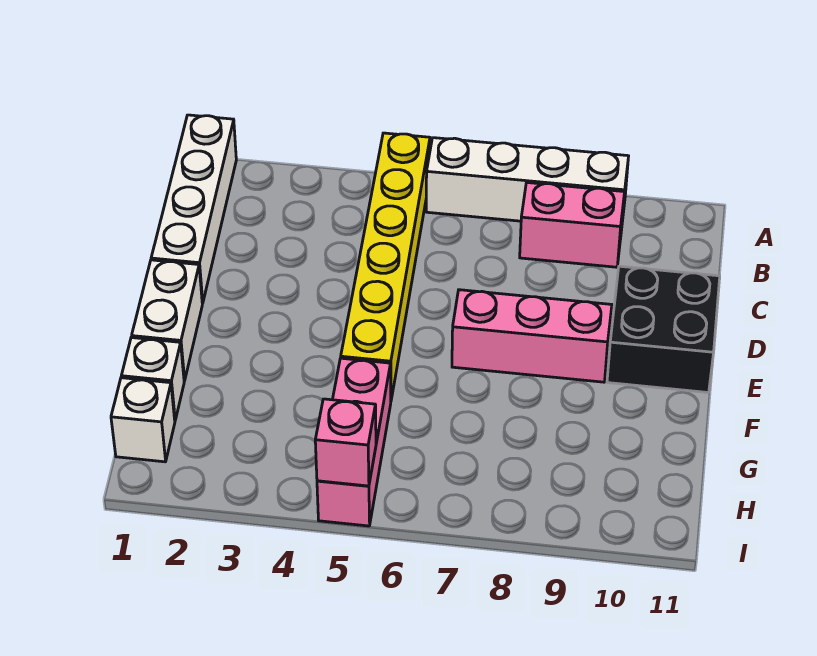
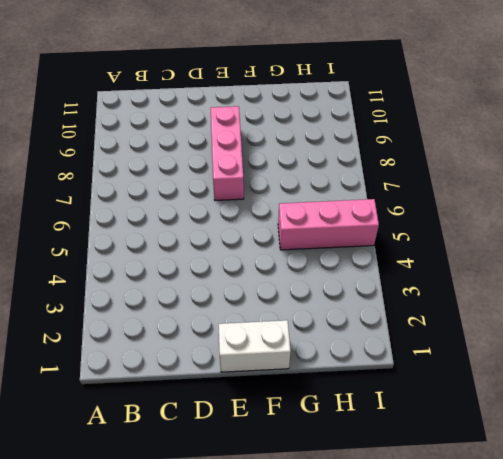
none -> white 1x4 brick [151,115,236,303]
none -> yellow 1x6 brick [341,133,430,399]

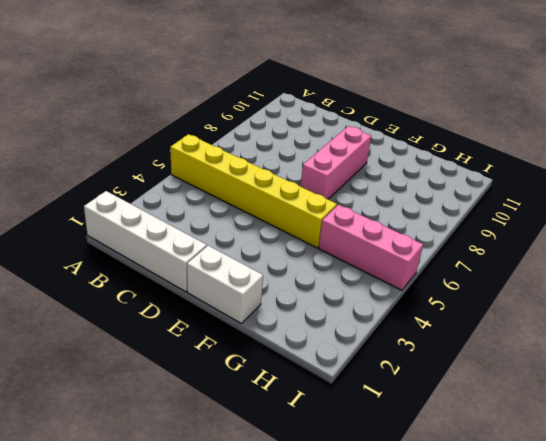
none -> white 1x4 brick [426,138,629,221]
none -> pink 1x2 brick [520,183,625,267]

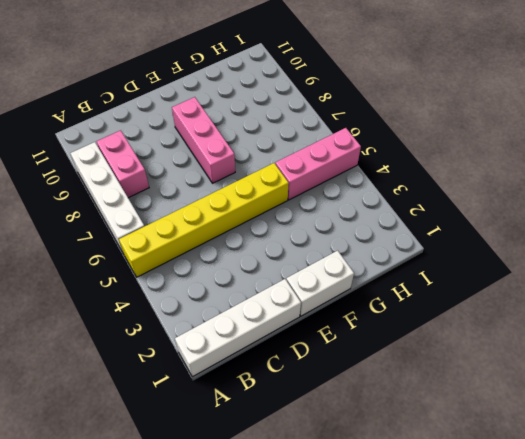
none -> black 2x2 brick [607,266,720,392]
none -> white 1x1 brick [121,337,184,420]

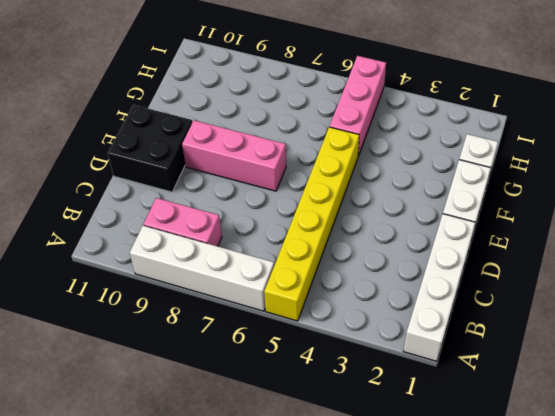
none -> white 1x1 brick [111,378,175,462]
none -> pink 1x1 brick [315,399,376,486]

